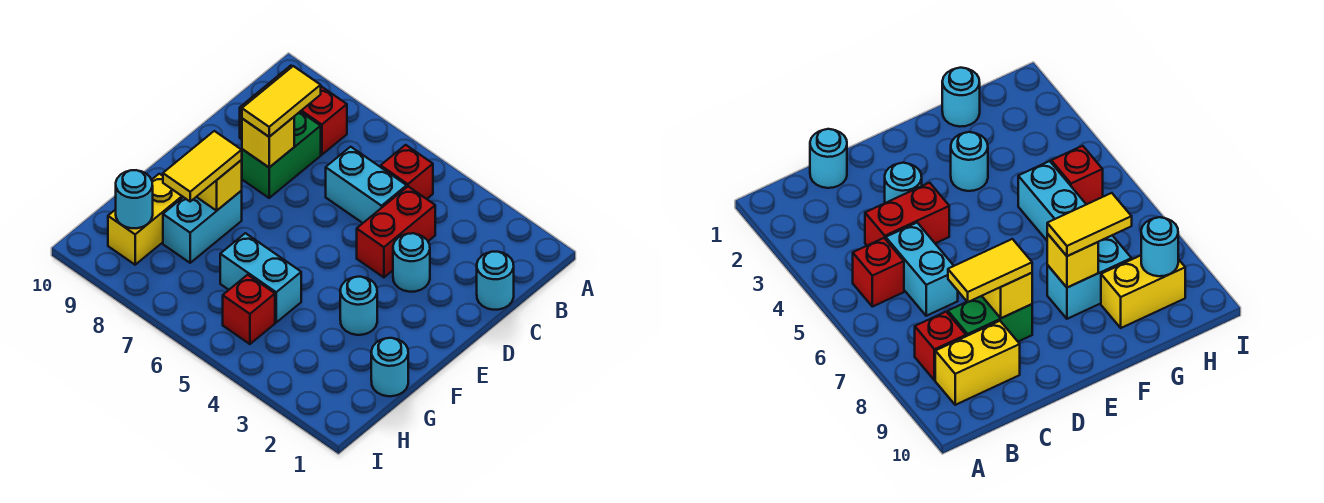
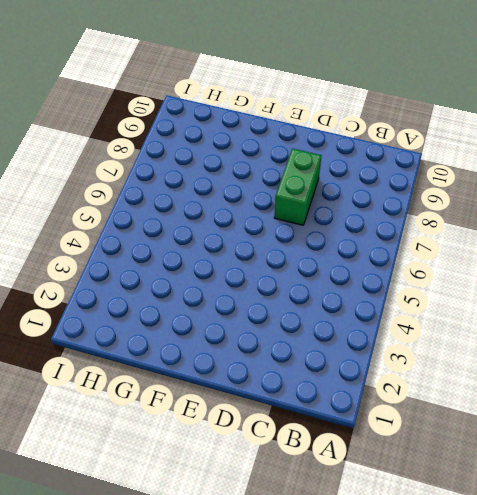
green 1x2 brick [274,149,321,225] -> green 1x2 brick turned to [242,112,321,198]
none -> red 1x1 brick [381,145,433,199]
none -> red 1x1 brick [300,86,347,155]
none -> yellow 1x2 brick [935,321,1020,405]

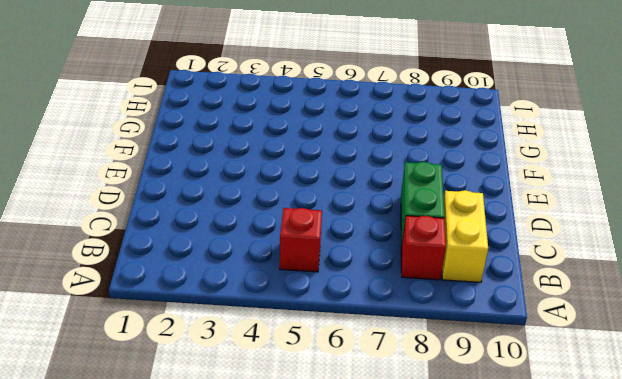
none -> cyan 1x1 round brick [477,252,514,310]
none -> red 1x2 brick [357,187,435,277]
none -> cyan 1x2 brick [326,147,407,223]

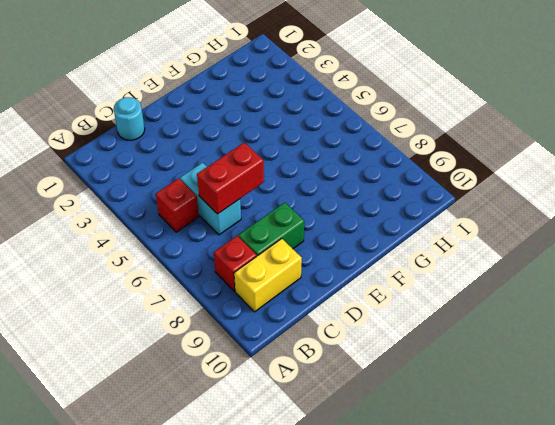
red 1x2 brick [197,142,264,214] -> red 1x2 brick moved to [357,187,435,277]
none -> cyan 1x1 round brick [393,233,430,292]
none -> cyan 1x1 round brick [340,277,377,335]
none -> cyan 1x2 brick [163,191,242,263]

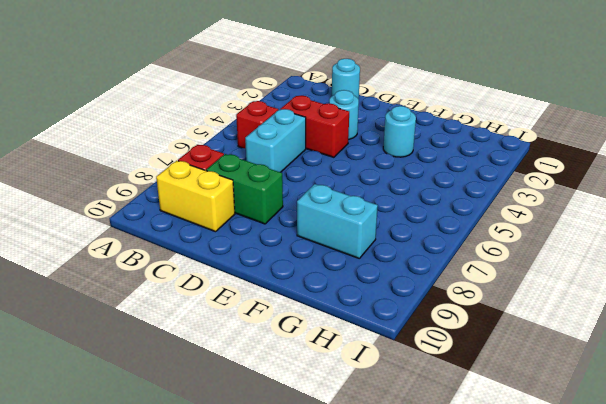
none -> cyan 1x1 round brick [371,338,408,396]
none -> cyan 1x2 brick [220,233,301,322]
none -> yellow 1x2 brick [108,174,183,265]

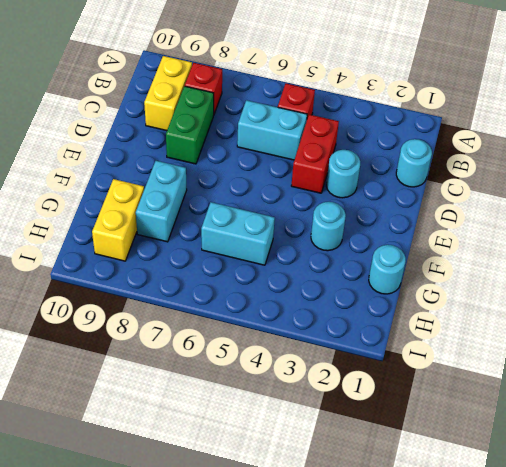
none -> red 1x1 brick [223,275,275,344]
none -> yellow 1x1 brick [242,117,294,167]
none -> yellow 1x1 brick [197,160,242,211]

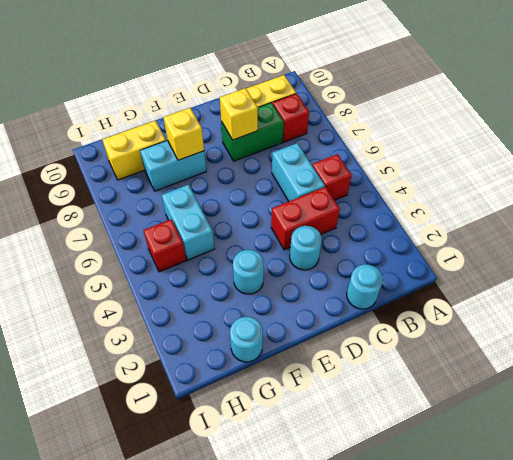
none -> cyan 1x1 round brick [116,170,153,228]
none -> yellow 1x2 tile [242,66,321,137]
none -> yellow 1x2 tile [163,131,242,201]

